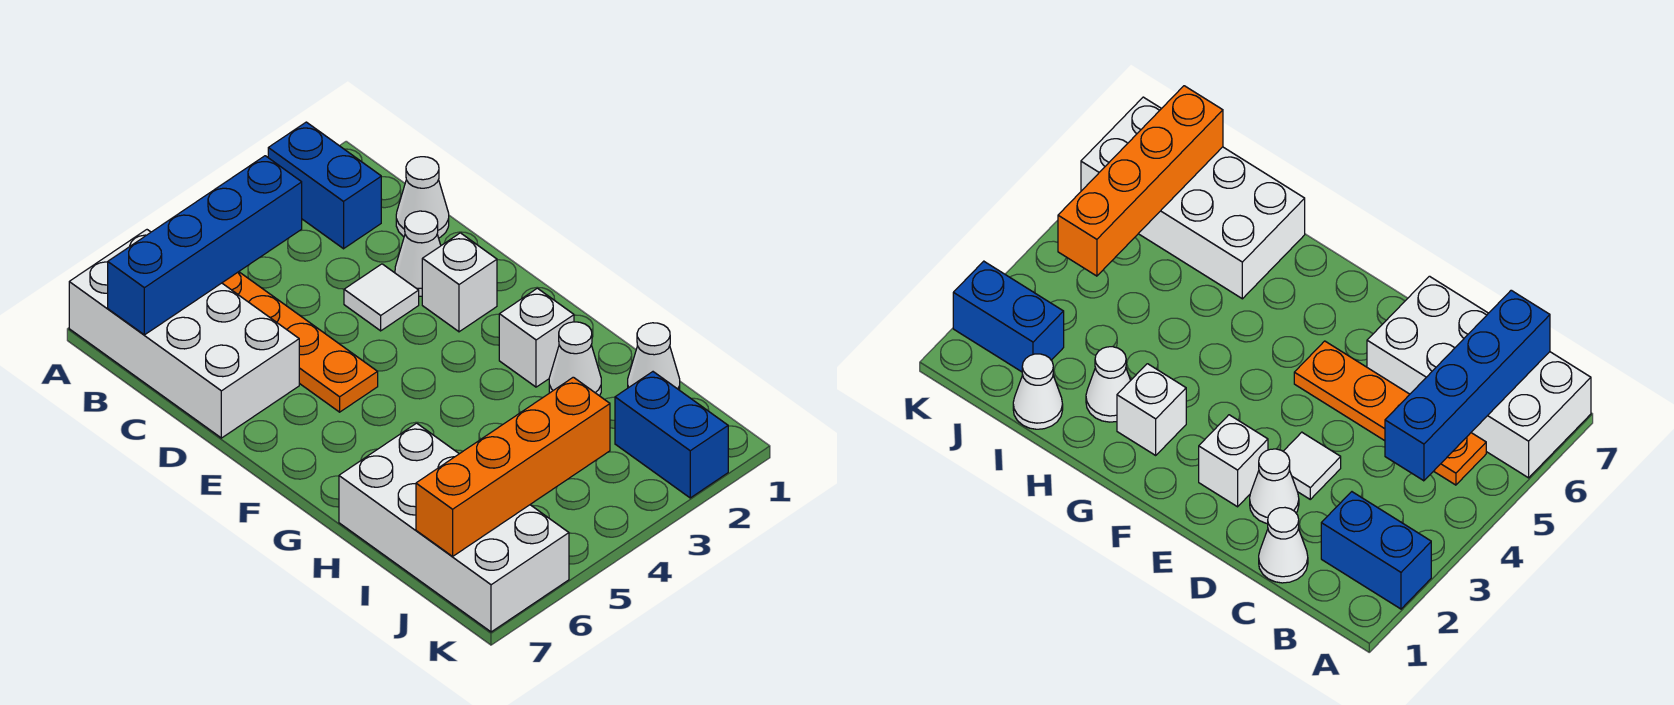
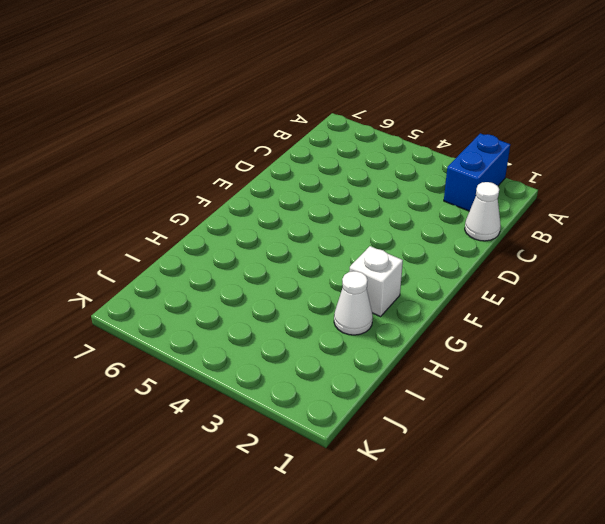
none -> white 2x4 brick [69,230,299,438]
none -> orange 1x4 plate [222,272,378,412]
none -> white 1x1 cone [395,211,441,296]

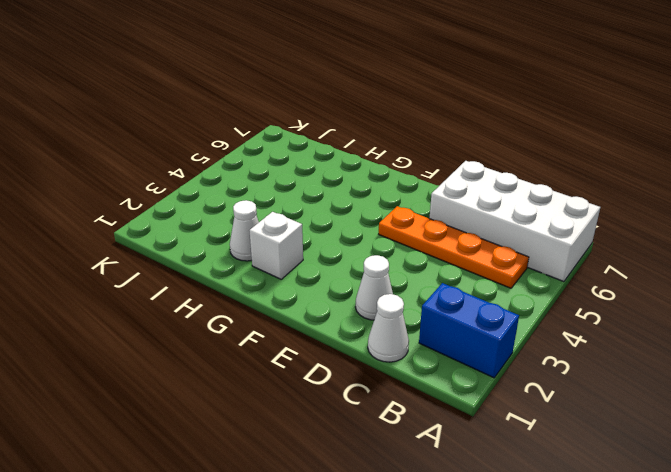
none -> white 1x1 tile [344,264,419,331]
none -> white 1x1 brick [422,233,497,332]
none -> white 2x4 brick [339,423,569,632]

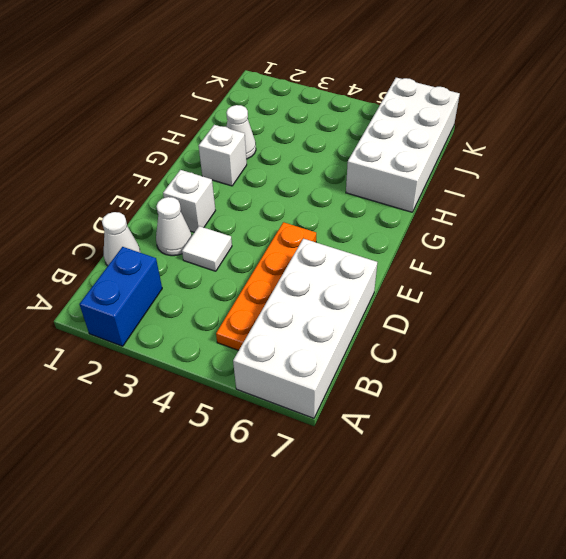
none -> white 1x1 cone [628,323,680,390]
none -> blue 1x2 brick [615,372,728,498]
none -> blue 1x4 brick [108,156,302,335]

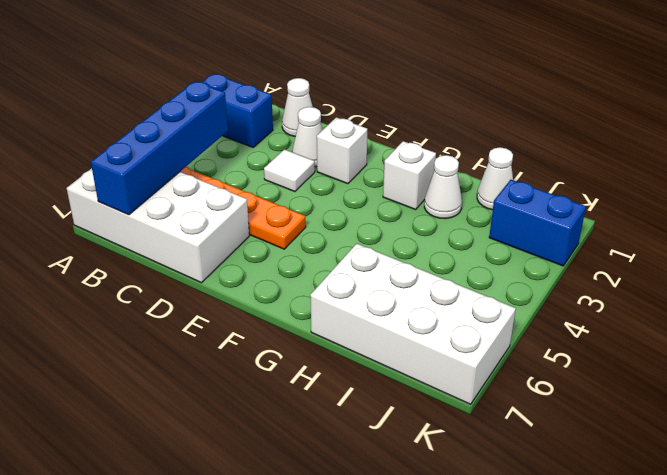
none -> orange 1x4 brick [416,377,610,556]

